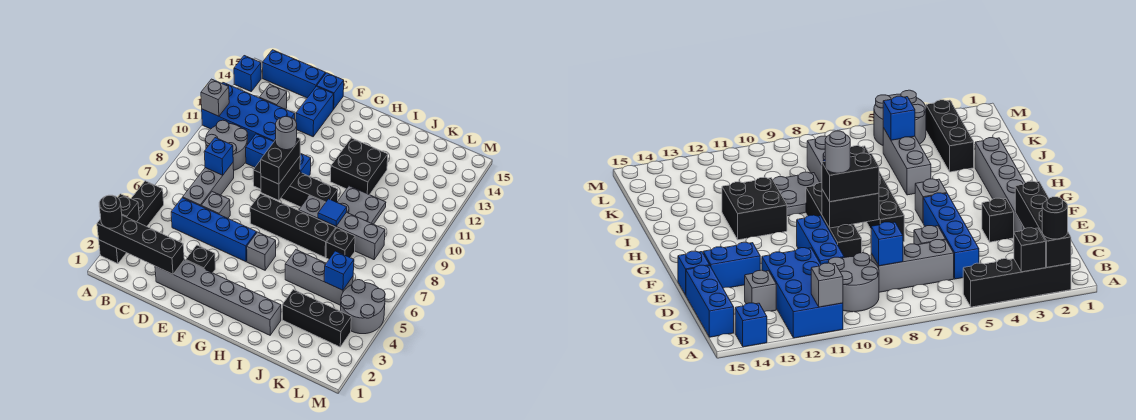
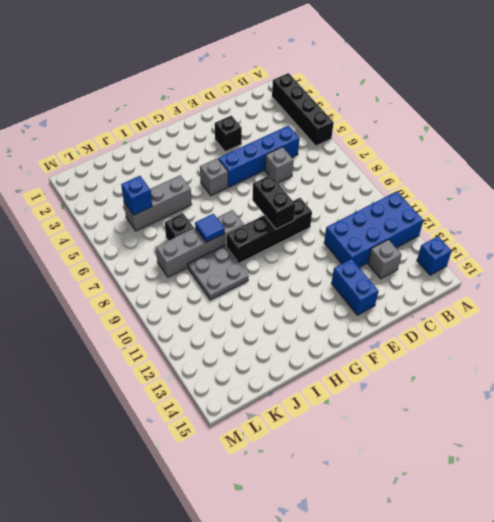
none -> grey 2x2 round brick [205,120,248,170]
none -> blue 1x3 brick [262,50,326,98]
none -> grey 1x3 brick [183,163,234,206]
none -> grey 1x6 brick [155,260,281,335]

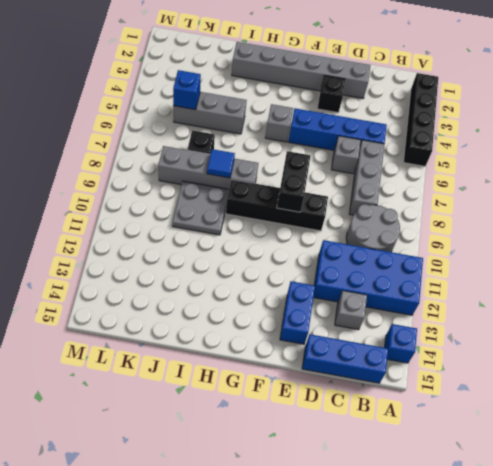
none -> blue 1x3 brick [246,134,311,176]
none -> blue 1x1 brick [317,73,344,109]
none -> black 1x4 brick [250,194,336,257]
none -> black 2x2 brick [330,138,388,195]

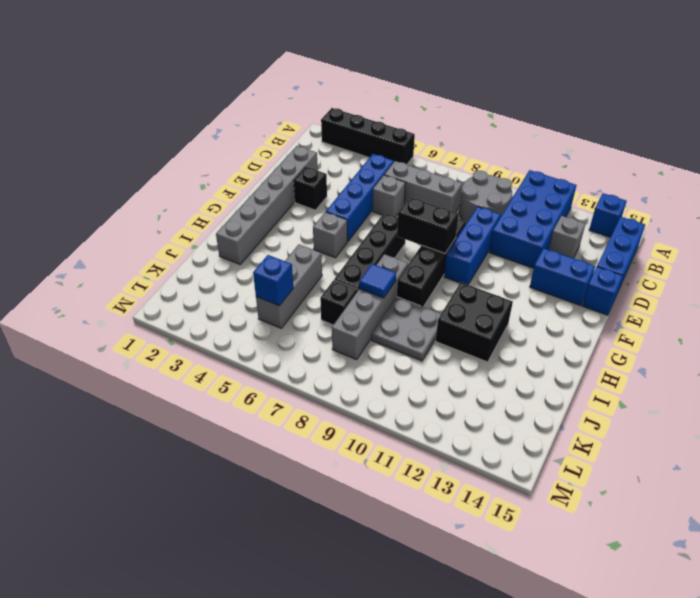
none -> black 1x3 brick [282,290,351,347]
none -> grey 2x2 round brick [341,280,385,334]
none -> black 1x4 brick [97,215,184,274]
none -> black 1x1 brick [118,194,139,222]

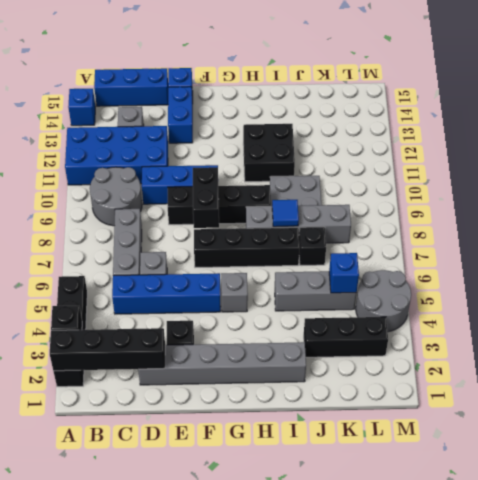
none -> grey 1x1 brick [201,79,229,116]
none -> blue 1x1 brick [204,138,233,175]
none -> black 1x1 round brick [99,195,122,228]
none -> black 1x2 brick [261,138,300,184]

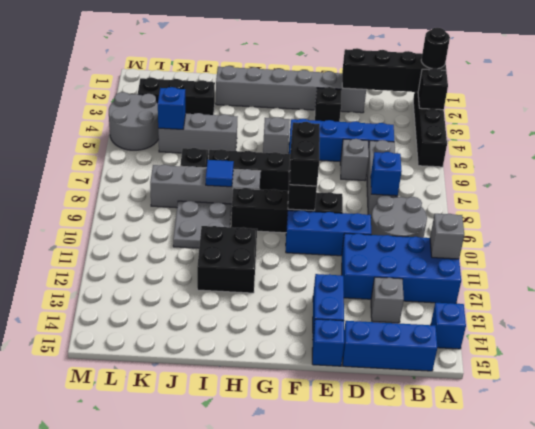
none -> grey 1x1 round brick [276,116,297,150]

